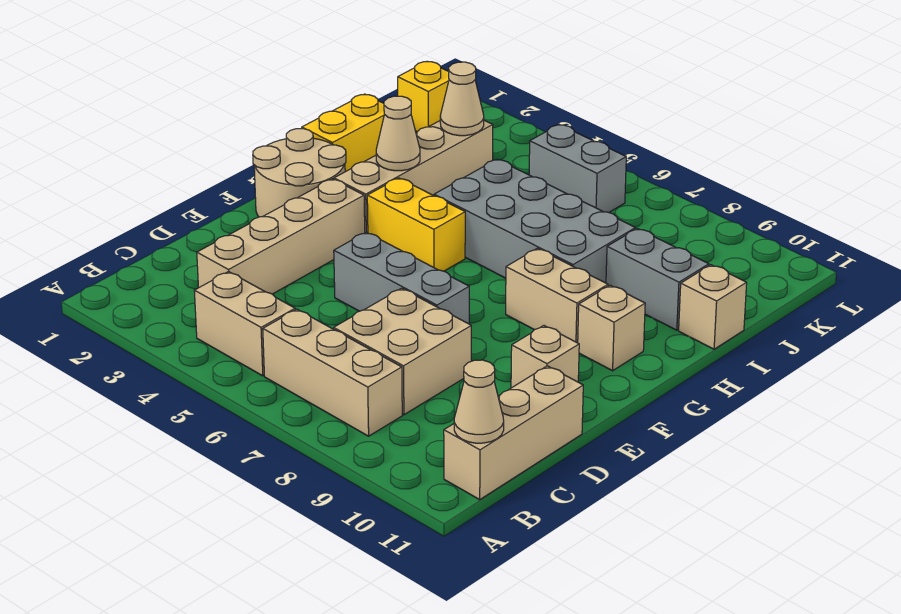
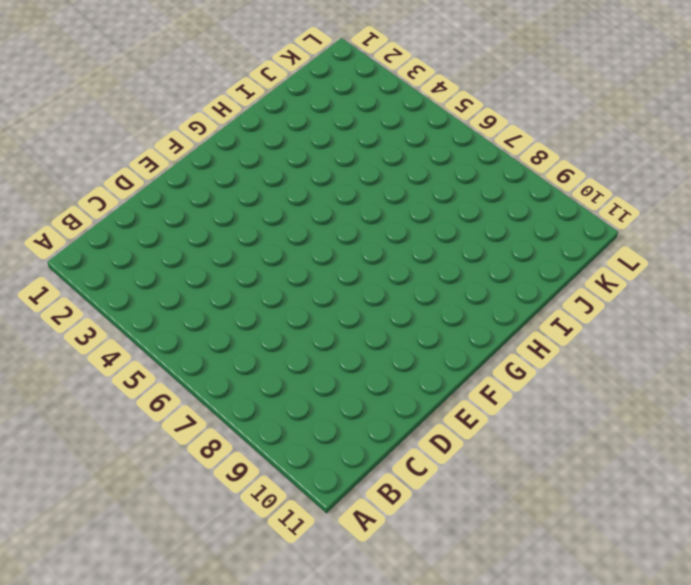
none -> tan 1x2 brick [194,272,295,376]
none -> tan 1x3 brick [263,309,402,436]
none -> tan 1x3 brick [444,366,583,500]

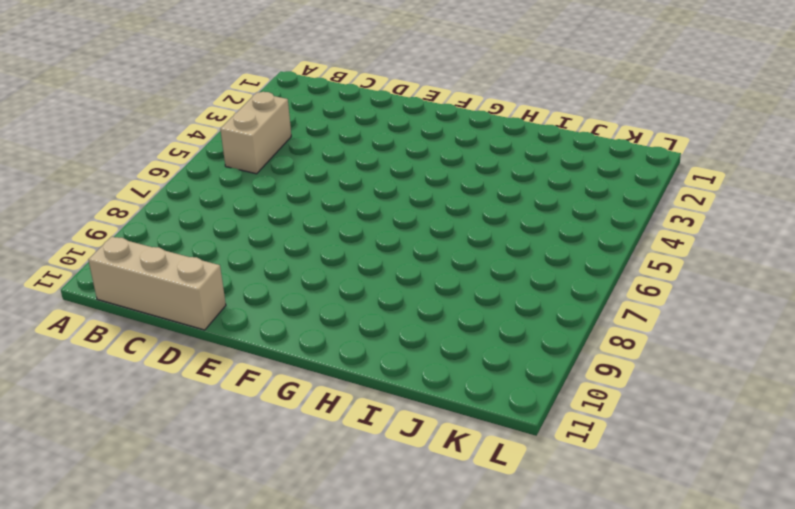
none -> tan 1x3 brick [263,309,402,436]
none -> tan 1x4 brick [197,179,365,294]
none -> tan 2x2 brick [334,288,471,415]

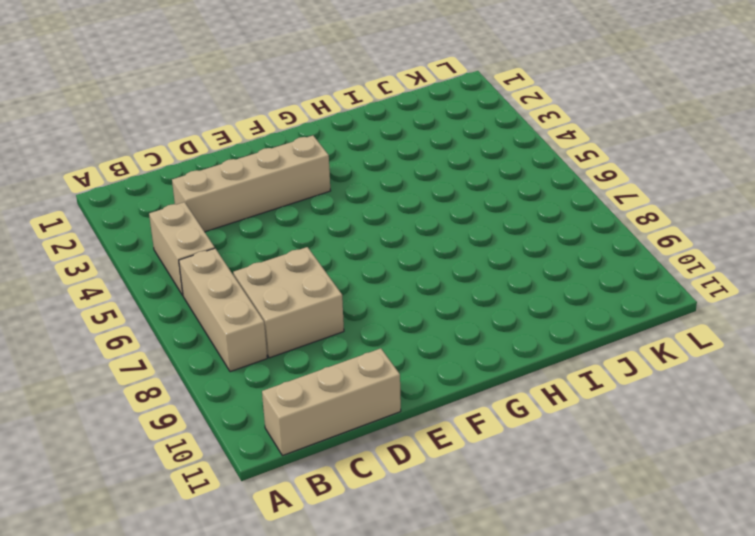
none -> grey 1x3 brick [334,232,469,324]
none -> tan 1x1 brick [511,326,579,388]
none -> tan 2x2 round brick [253,129,346,217]

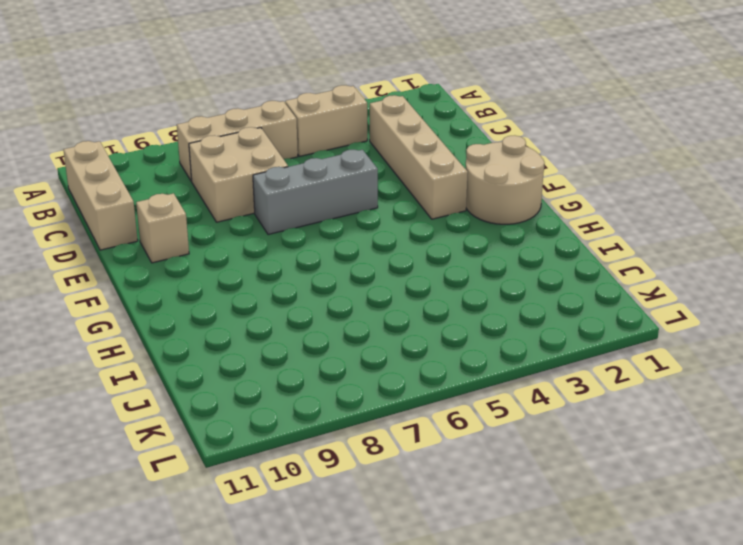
none -> tan 1x4 brick [334,120,493,233]
none -> yellow 1x2 brick [367,178,465,271]
none -> tan 1x2 brick [506,248,608,343]

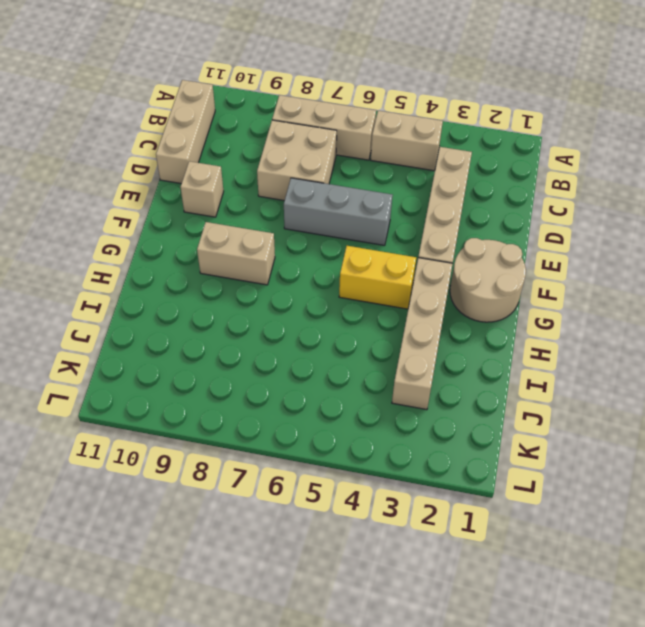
none -> tan 1x1 brick [578,285,645,371]
none -> yellow 1x2 brick [302,94,384,172]
none -> grey 2x4 brick [434,159,635,283]

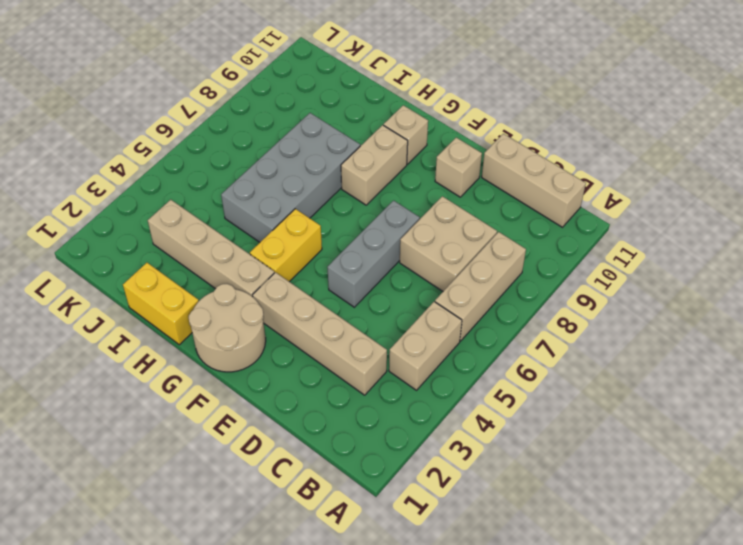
none -> grey 1x2 brick [606,229,709,330]
none -> tan 1x1 brick [679,265,747,349]
none -> yellow 1x1 brick [398,62,449,132]

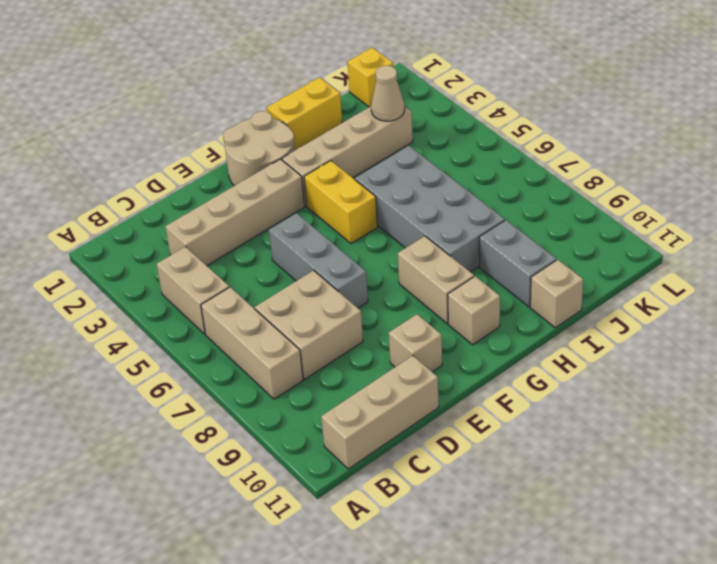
none -> grey 1x2 brick [529,125,626,212]
none -> tan 1x1 cone [454,360,504,443]
none -> tan 1x1 cone [376,96,420,171]

